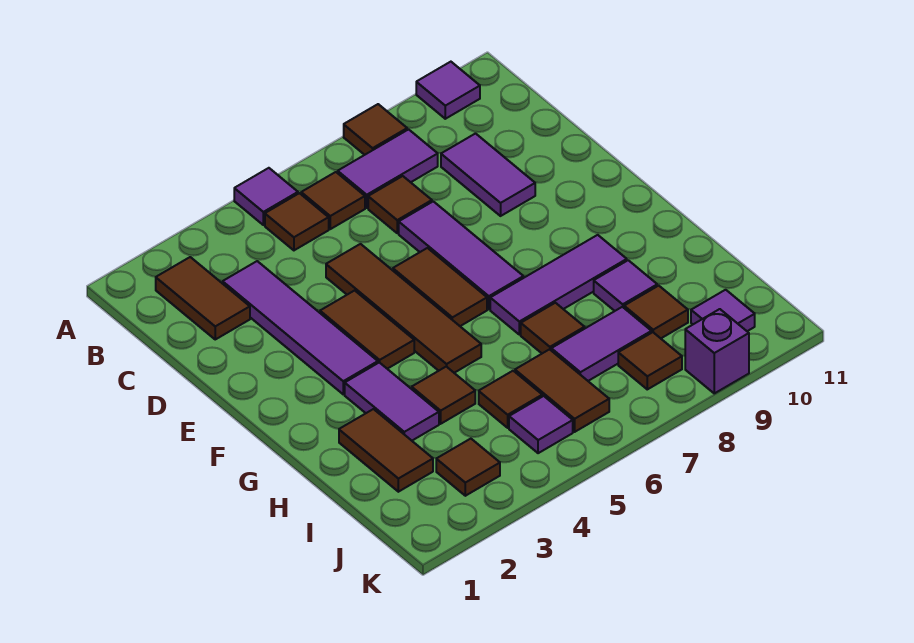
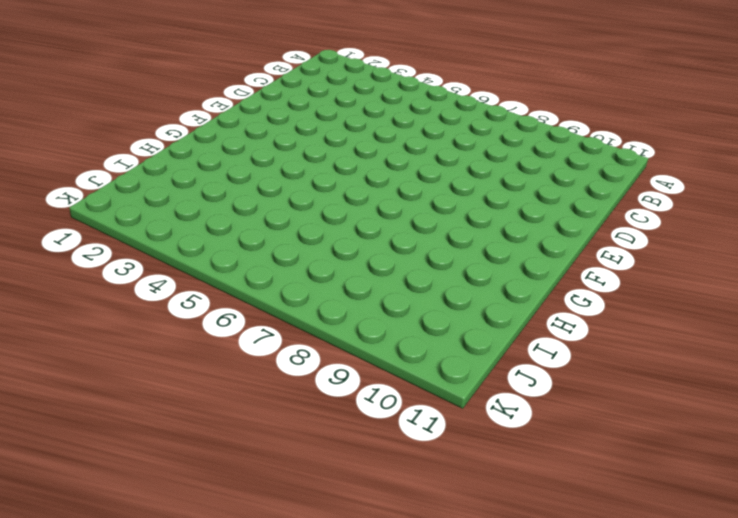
none -> purple 1x1 tile [234,168,298,225]
none -> brown 1x1 tile [344,104,407,155]
none -> purple 1x1 tile [416,62,480,119]

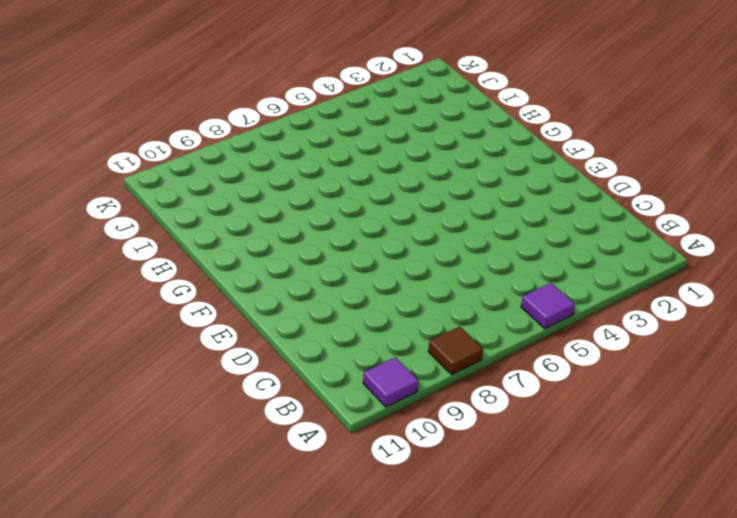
none -> brown 1x2 tile [156,257,250,339]
none -> brown 1x1 tile [265,193,329,250]
none -> brown 1x1 tile [301,172,365,229]

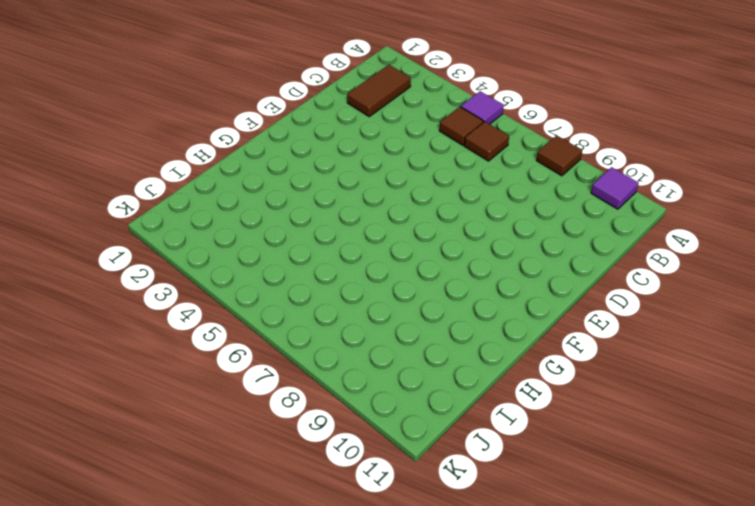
none -> purple 1x2 tile [338,129,438,208]
none -> purple 1x4 tile [223,261,378,394]
none -> brown 1x1 tile [368,176,432,233]

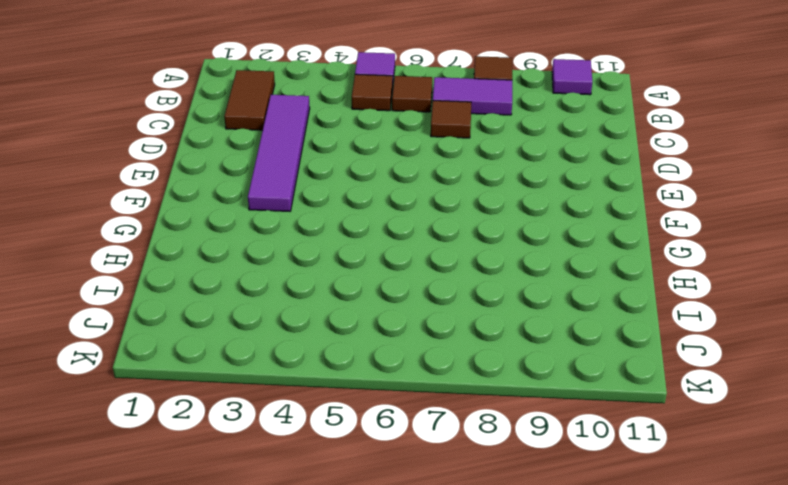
none -> purple 1x2 tile [441,134,535,216]
none -> brown 1x4 tile [326,244,481,373]
none -> purple 1x3 tile [399,201,523,309]

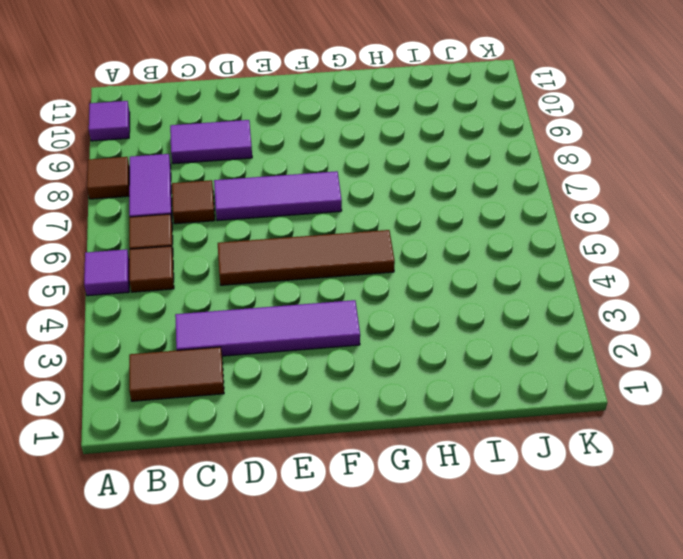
none -> brown 1x2 tile [320,290,414,369]
none -> brown 1x2 tile [393,248,487,326]
none -> purple 1x2 tile [345,362,439,441]

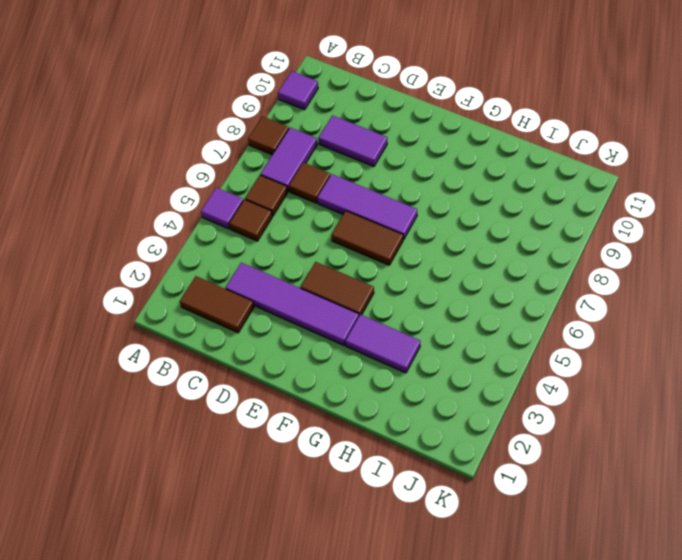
none -> brown 1x4 tile [326,244,481,373]
none -> purple 1x3 tile [490,235,627,335]
none -> brown 1x2 tile [339,409,433,492]

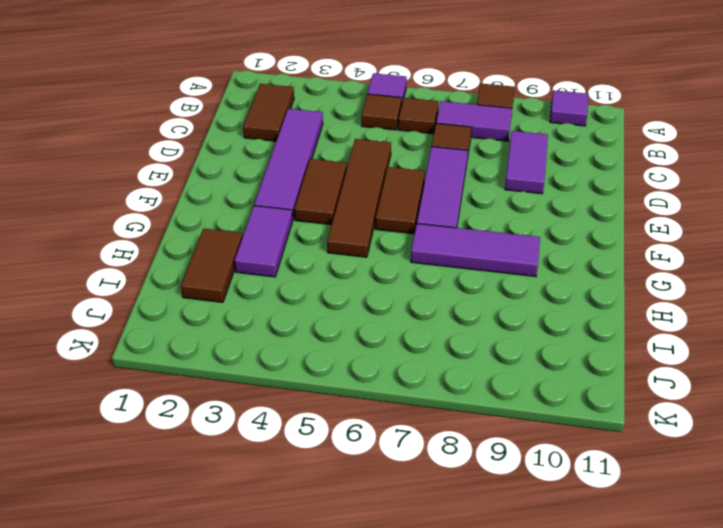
none -> brown 1x1 tile [412,367,475,424]
none -> brown 1x1 tile [521,303,585,353]
none -> purple 1x1 tile [594,260,657,311]

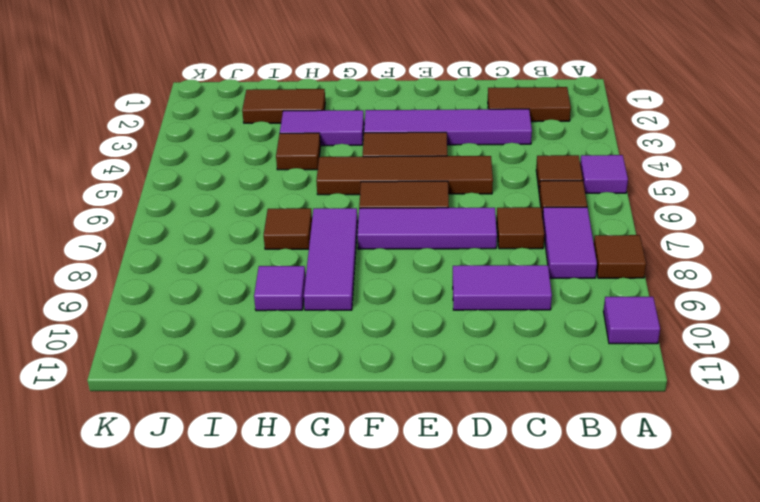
none -> brown 1x1 tile [479,371,542,428]
none -> brown 1x2 tile [515,349,609,432]
none -> purple 1x2 tile [551,307,651,381]

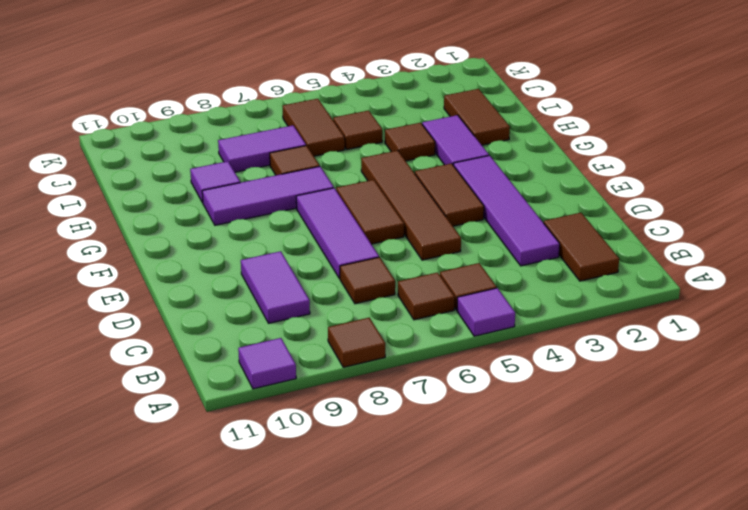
none -> purple 1x2 tile [338,129,438,208]
none -> brown 1x1 tile [624,286,688,338]
none -> brown 1x1 tile [436,439,500,496]

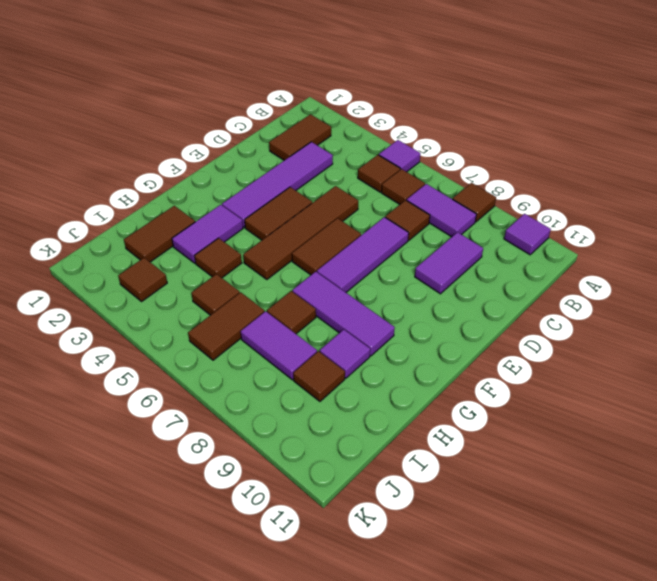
none -> purple 1x1 tile [509,396,573,453]
none -> brown 1x1 tile [618,332,682,389]
none -> purple 1x1 tile [691,290,755,331]

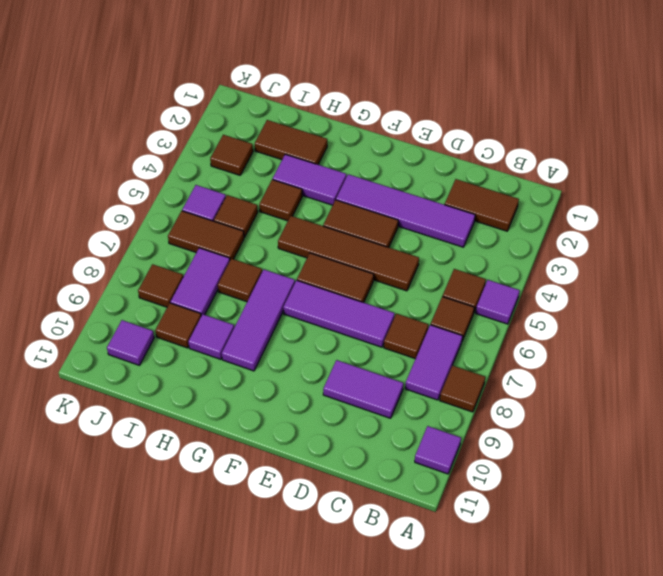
none -> purple 1x1 brick [685,309,749,393]

